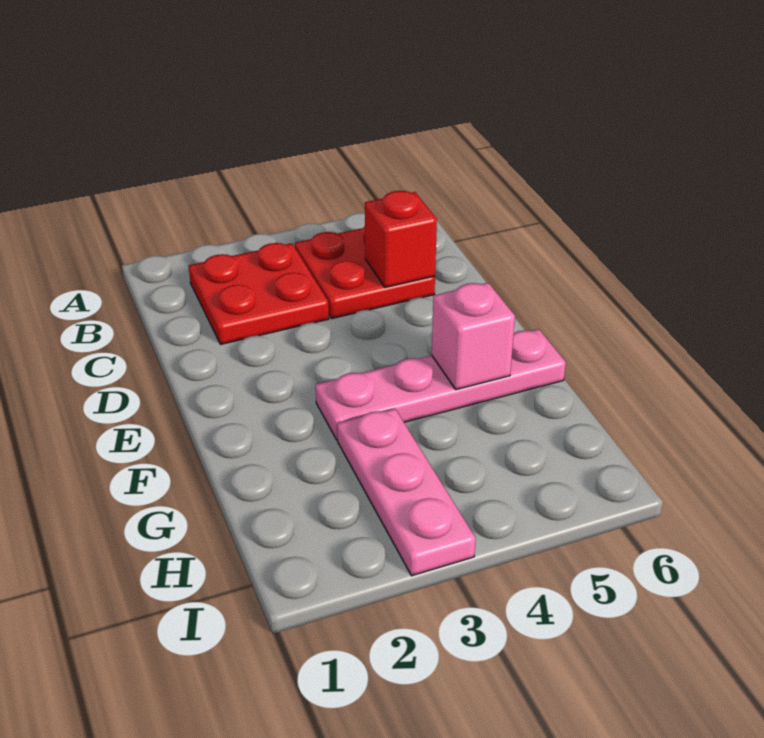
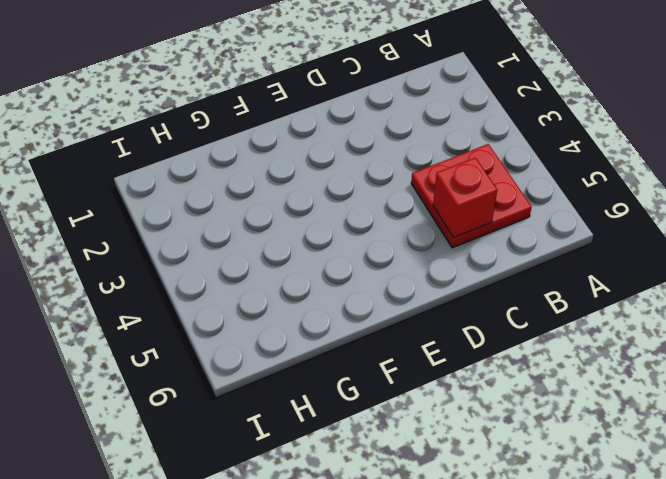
none -> red 2x2 plate [189,243,329,344]
none -> pink 1x4 plate [315,329,566,440]

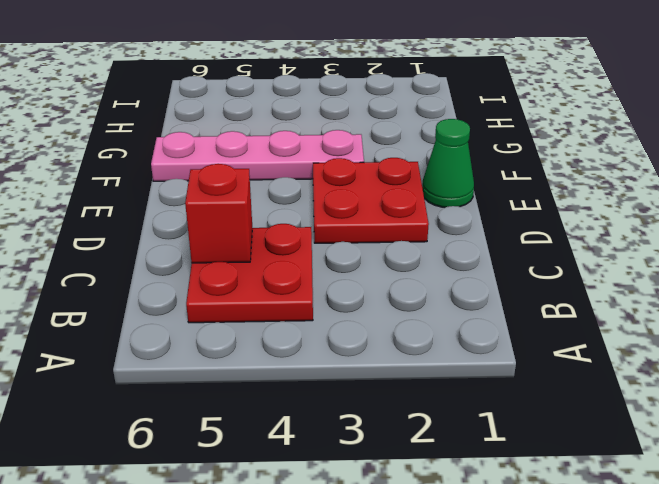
red 2x2 plate [313,158,429,243] -> red 2x2 plate moved to [189,243,329,344]
green 1x1 cone [422,119,474,208] -> none
none -> pink 1x3 plate [337,408,476,576]
none -> pink 1x1 brick [432,283,515,390]

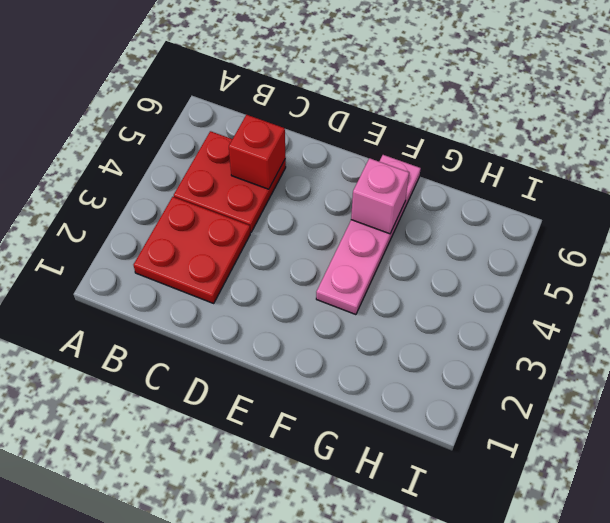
none -> pink 1x3 plate [337,408,476,576]

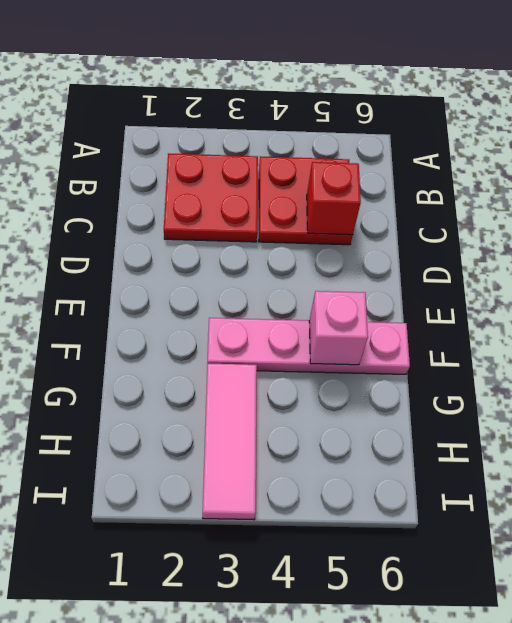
pink 1x3 tile [203,364,257,520] -> pink 1x3 plate [337,408,476,576]

